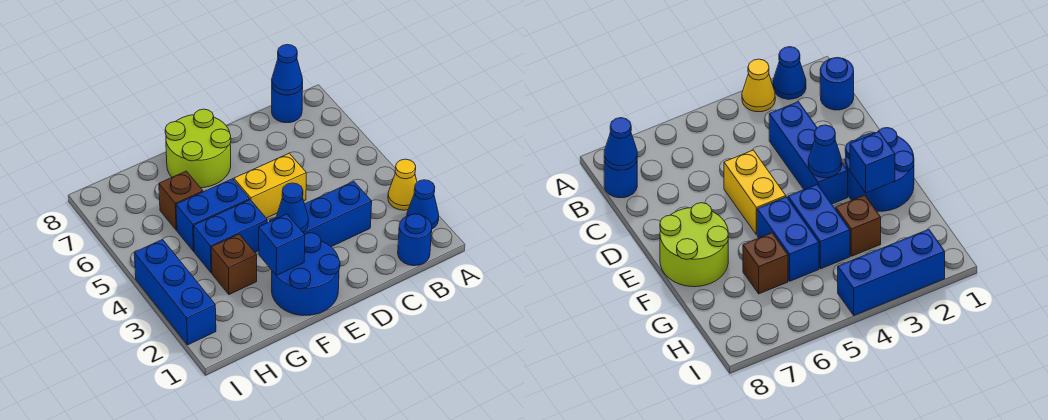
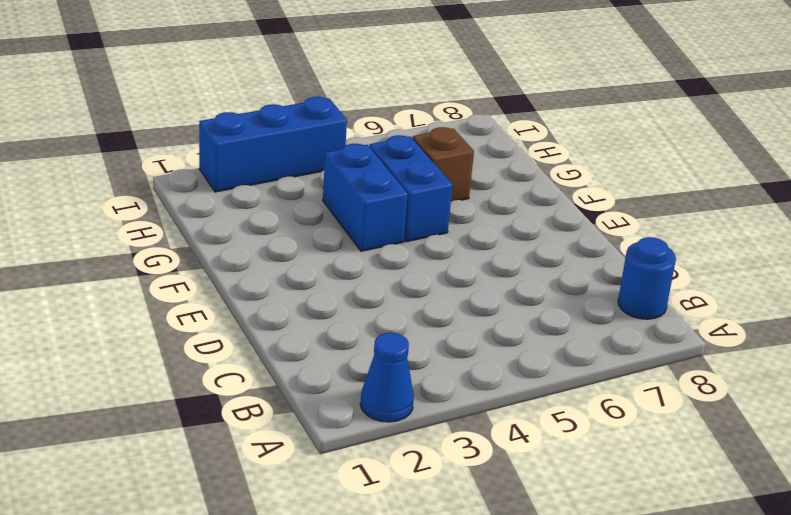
none -> yellow 1x1 cone [388,159,417,210]
none -> blue 1x1 round brick [398,214,432,266]
none -> blue 1x3 brick [270,181,372,247]

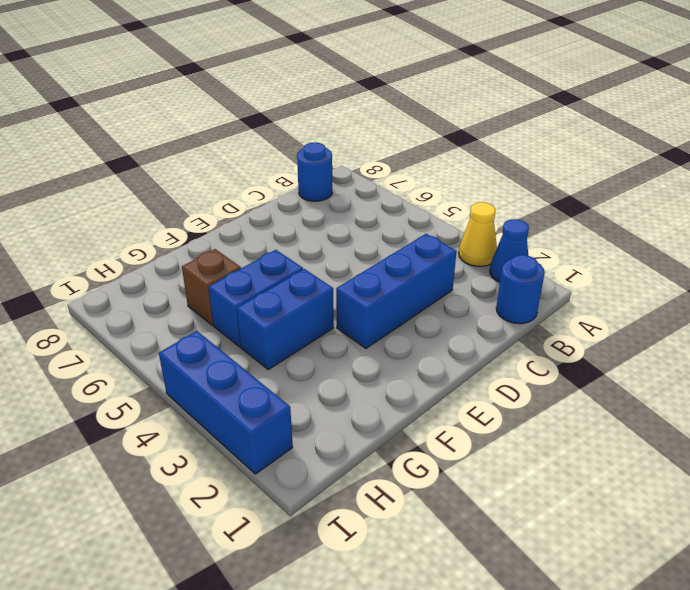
none -> yellow 1x2 brick [234,153,306,218]
none -> blue 2x2 round brick [272,233,340,316]
none -> lime 2x2 round brick [165,109,231,188]

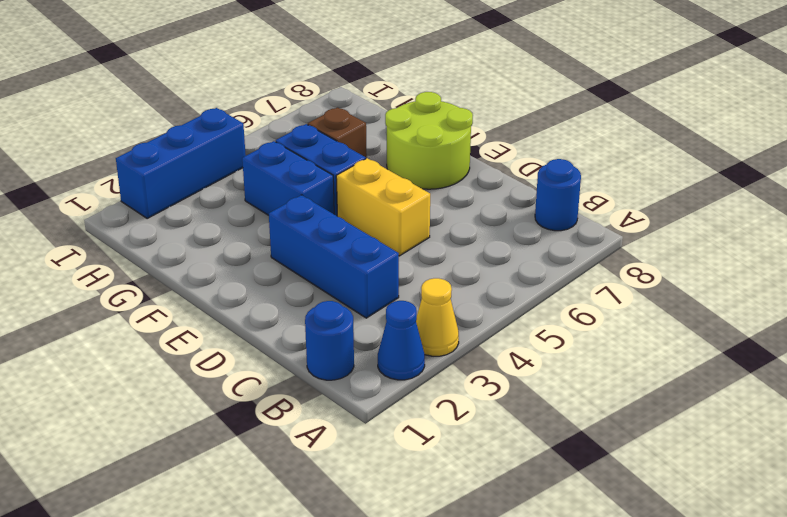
none -> blue 2x2 round brick [272,233,340,316]
none -> brown 1x1 brick [211,234,257,294]
none -> blue 1x1 cone [272,45,303,95]

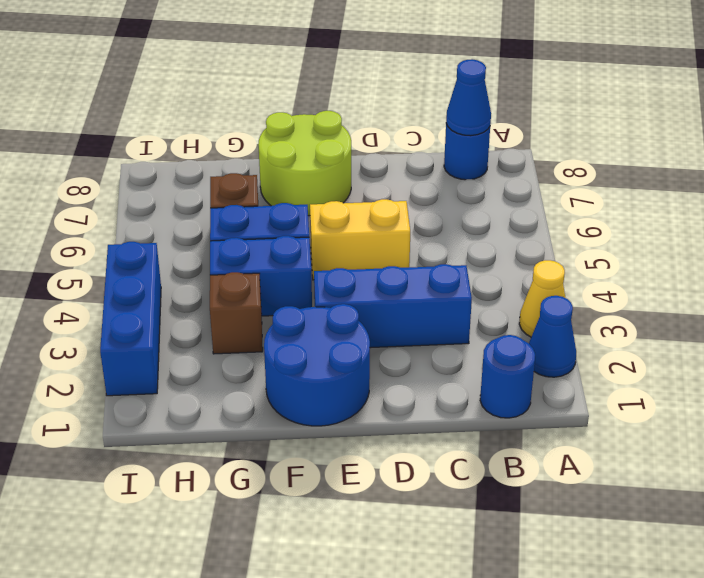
none -> blue 1x1 cone [276,183,309,232]
none -> blue 1x1 brick [259,214,305,276]

